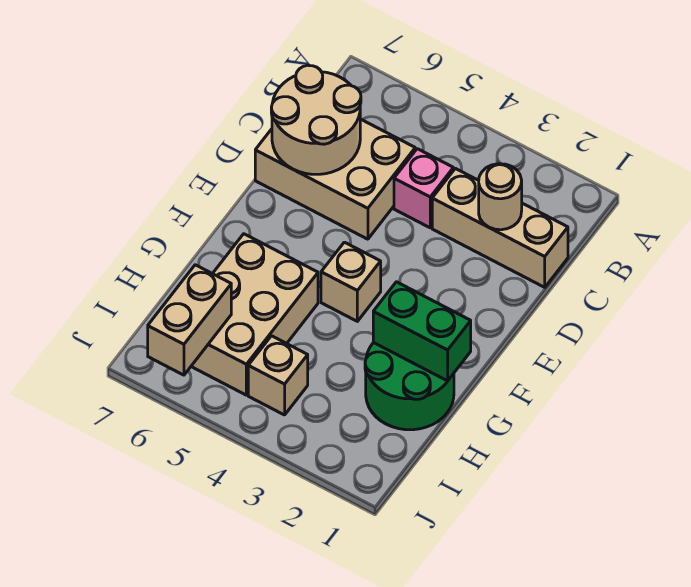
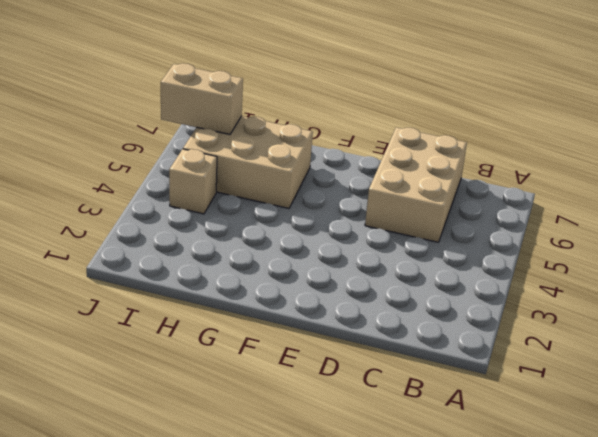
none -> tan 1x3 brick [432,169,568,287]
none -> pink 1x1 brick [394,149,453,228]

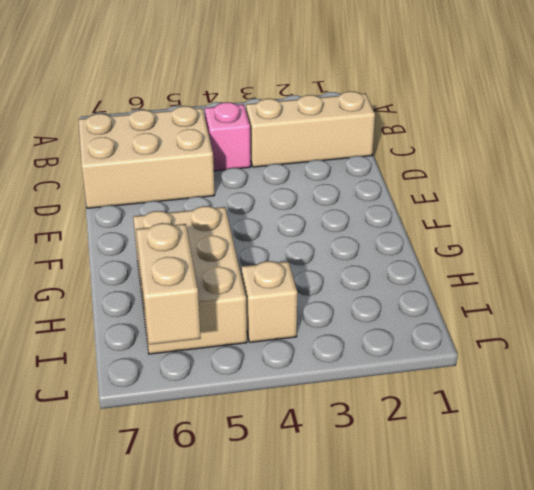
none -> tan 1x1 brick [321,242,381,321]
none -> green 2x2 round brick [365,343,454,430]

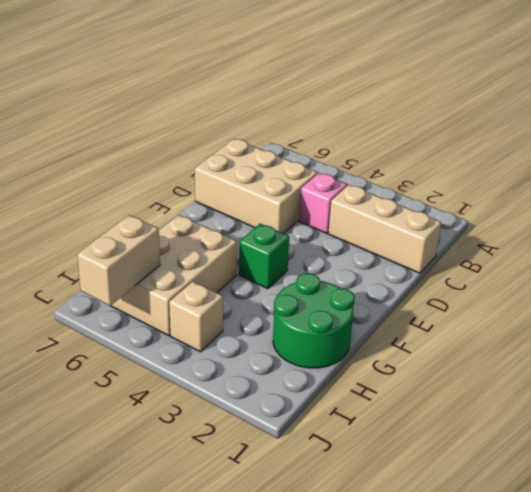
green 1x1 brick [239,224,289,289] -> tan 1x1 brick [321,242,381,321]
none -> tan 1x1 round brick [479,164,522,230]
none -> tan 2x2 round brick [271,65,361,174]

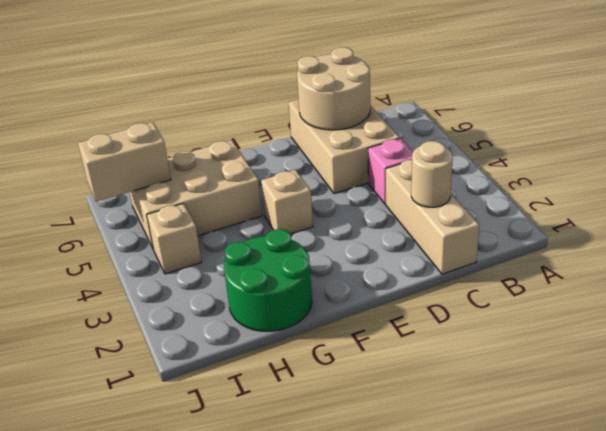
none -> green 1x2 brick [373,282,471,381]

